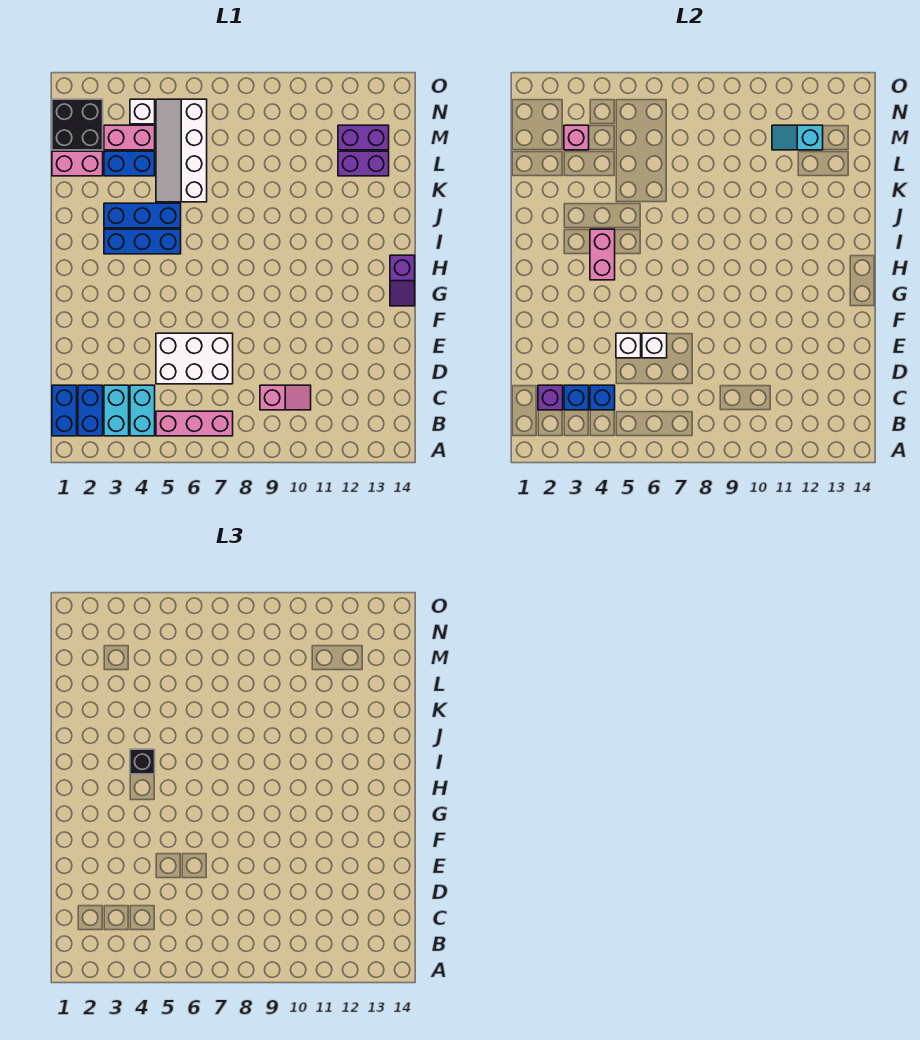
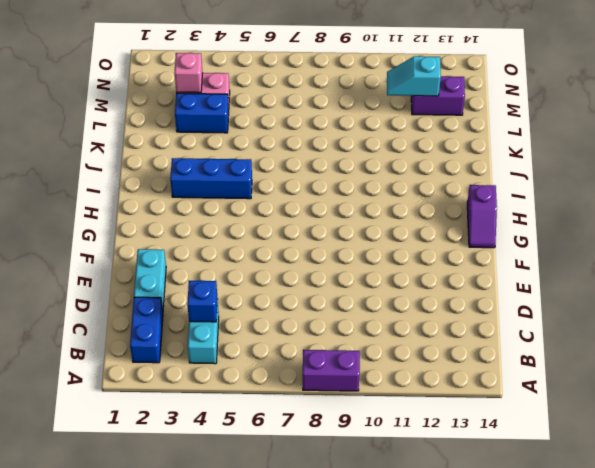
purple 1x2 brick [303,350,360,391] -> purple 1x2 brick moved to [338,151,389,176]
cyan 1x2 brick [134,249,166,310] -> cyan 1x2 brick moved to [104,385,129,436]
none -> blue 1x2 brick [52,385,77,436]
none -> pink 1x3 brick [156,411,233,436]
none -> pink 1x2 slope [260,385,311,410]

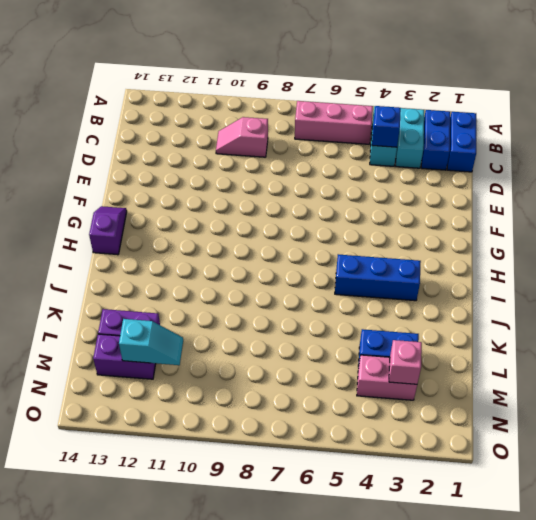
none -> white 2x3 brick [156,333,233,384]
none -> blue 1x3 brick [104,203,181,228]
none -> white 2x4 slope [156,99,207,202]

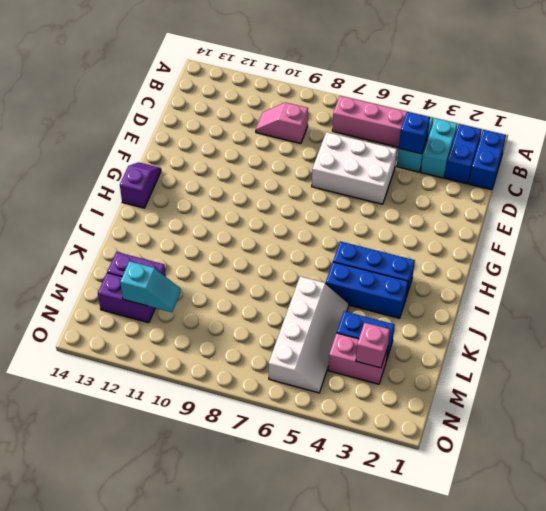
none -> pink 1x2 brick [52,151,103,176]
none -> black 2x2 brick [52,99,103,150]
none -> white 1x1 brick [130,99,155,124]

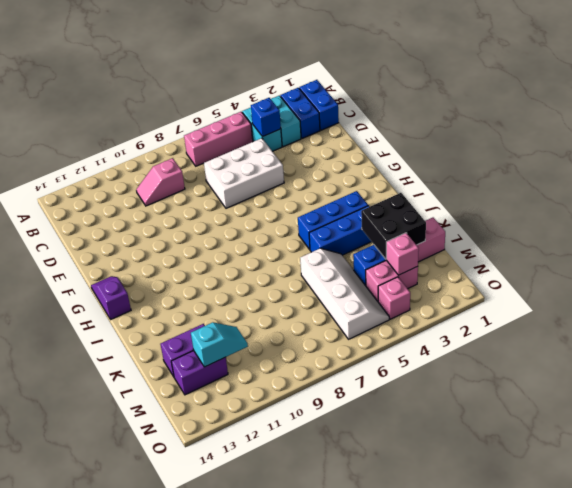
black 2x2 brick [361,193,426,259] -> black 2x2 brick moved to [52,99,103,150]
pink 1x1 brick [378,277,410,319] -> white 1x1 brick [130,99,155,124]
none -> purple 1x1 brick [538,385,563,410]
none -> blue 1x1 brick [564,385,589,410]
none -> white 1x1 brick [616,333,641,358]

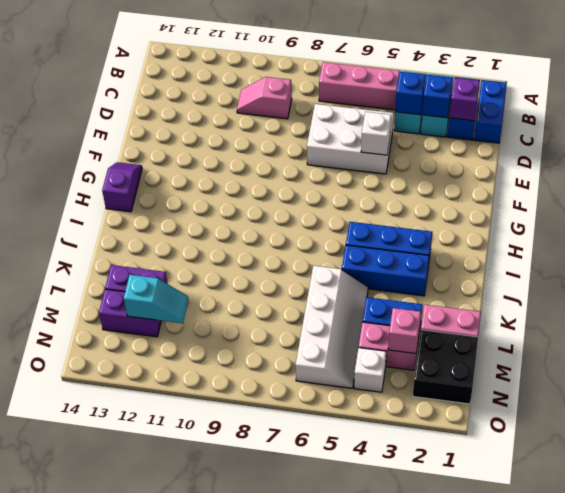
none -> white 1x1 brick [642,333,667,358]
none -> pink 1x2 brick [590,229,615,280]
none -> black 1x1 brick [130,749,155,774]

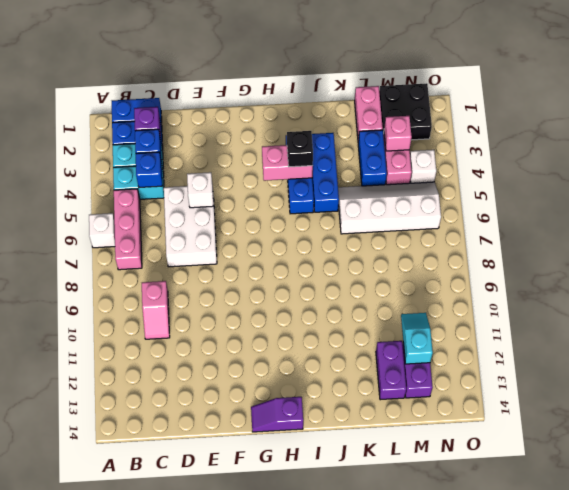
white 1x1 brick [89,213,115,248] -> white 1x1 brick moved to [642,333,667,358]

